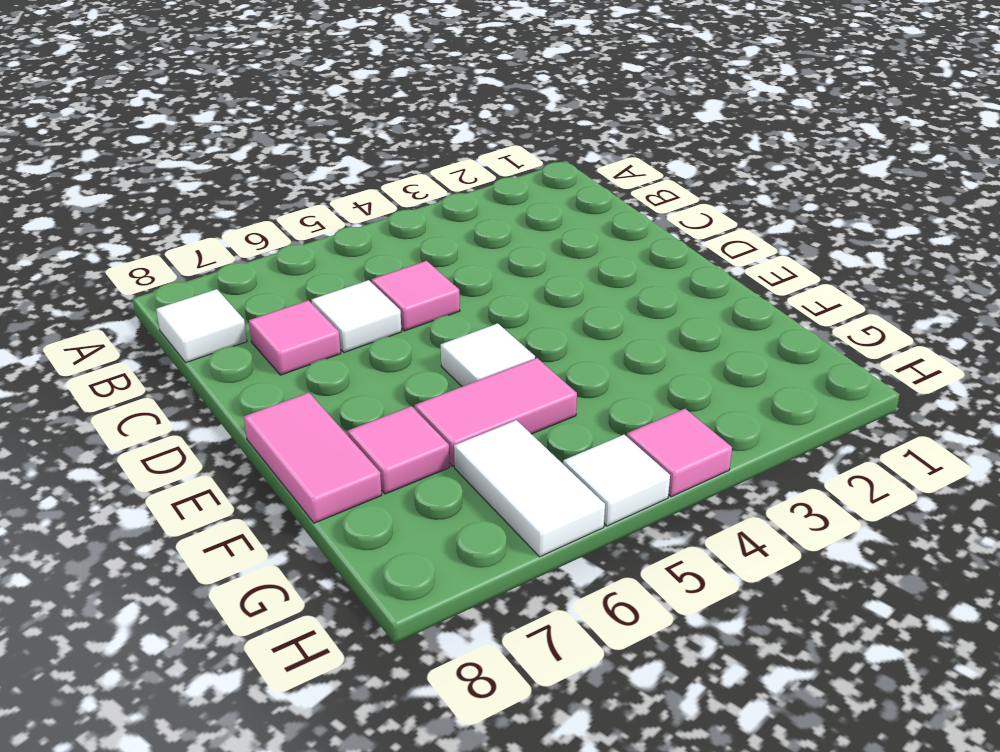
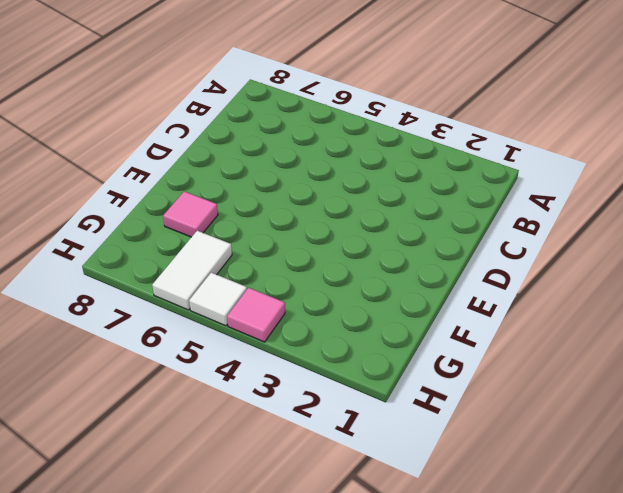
none -> white 1x1 tile [156,289,247,362]
none -> pink 1x1 tile [372,261,460,331]

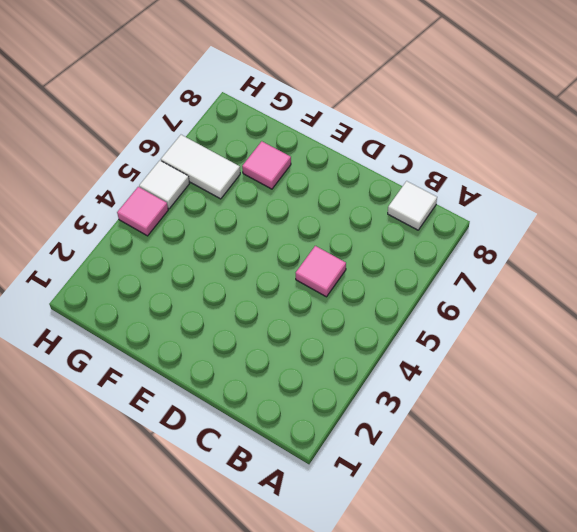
none -> white 1x1 tile [312,280,402,352]
none -> pink 1x1 tile [249,300,341,375]

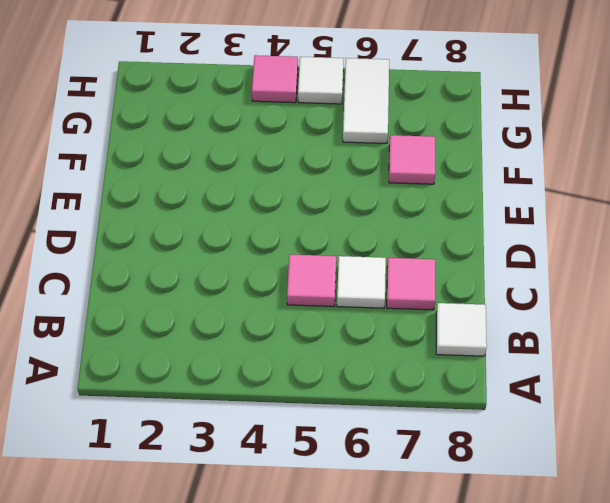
none -> white 1x1 tile [441,323,535,386]
none -> pink 1x2 tile [244,393,382,523]

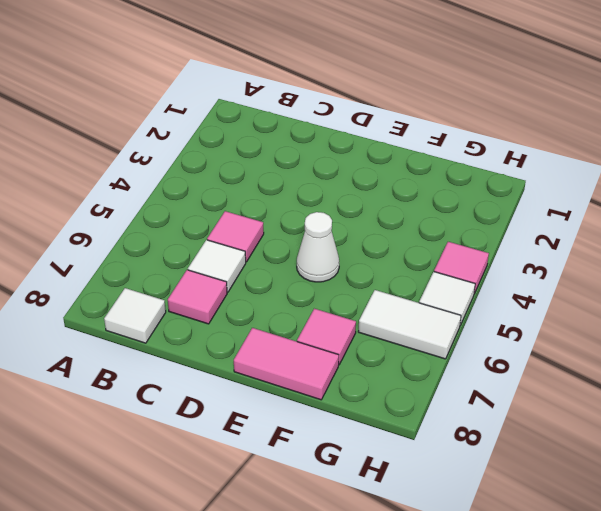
white 1x1 cone [297,212,339,282] -> white 1x1 tile [441,323,535,386]
none -> pink 1x2 tile [415,358,577,466]

